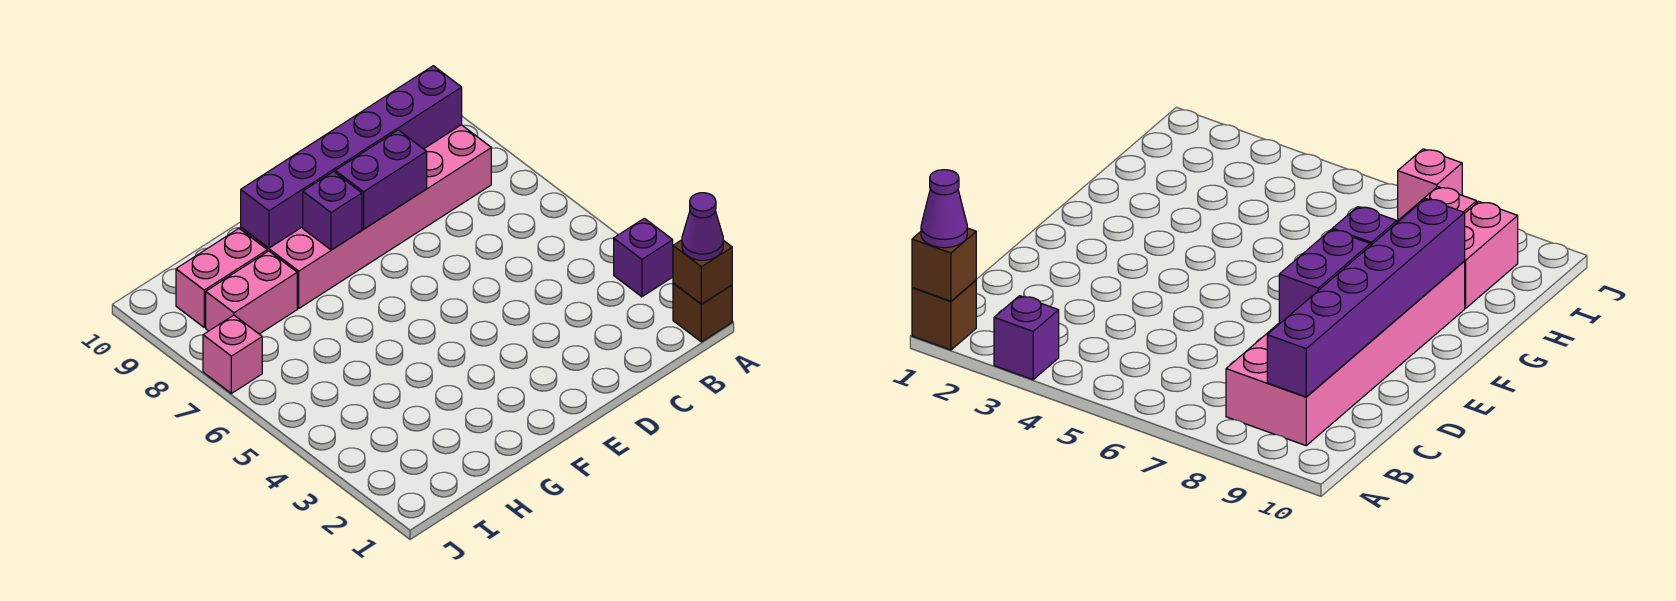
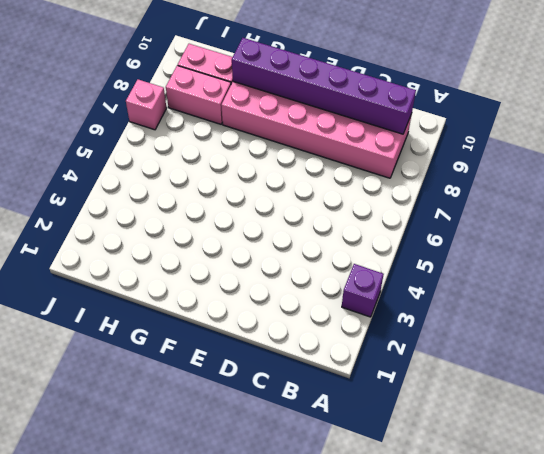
none -> brown 1x1 brick [673,283,732,342]
none -> brown 1x1 brick [673,240,732,304]

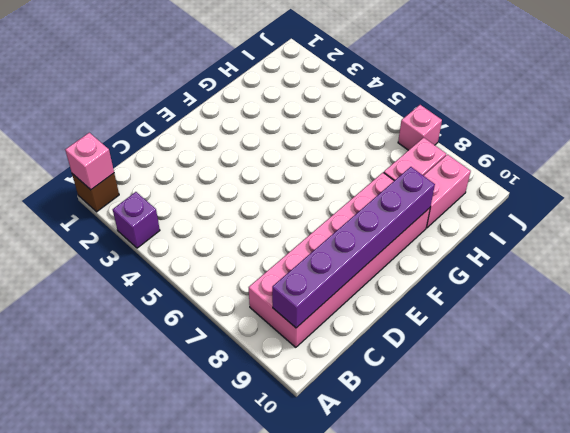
pink 1x1 brick [65,133,114,190] -> brown 1x1 brick [673,240,732,304]
none -> purple 1x2 brick [335,130,427,229]
none -> purple 1x1 brick [303,172,362,250]

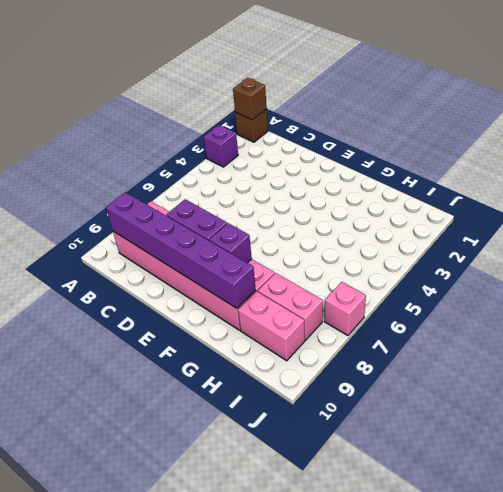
none -> purple 1x1 cone [682,193,723,260]

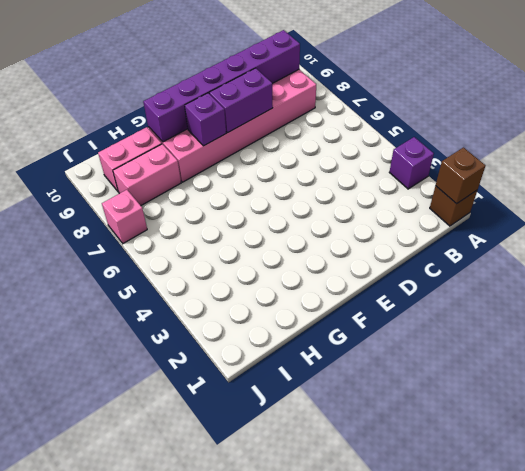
none -> purple 1x1 cone [682,193,723,260]

